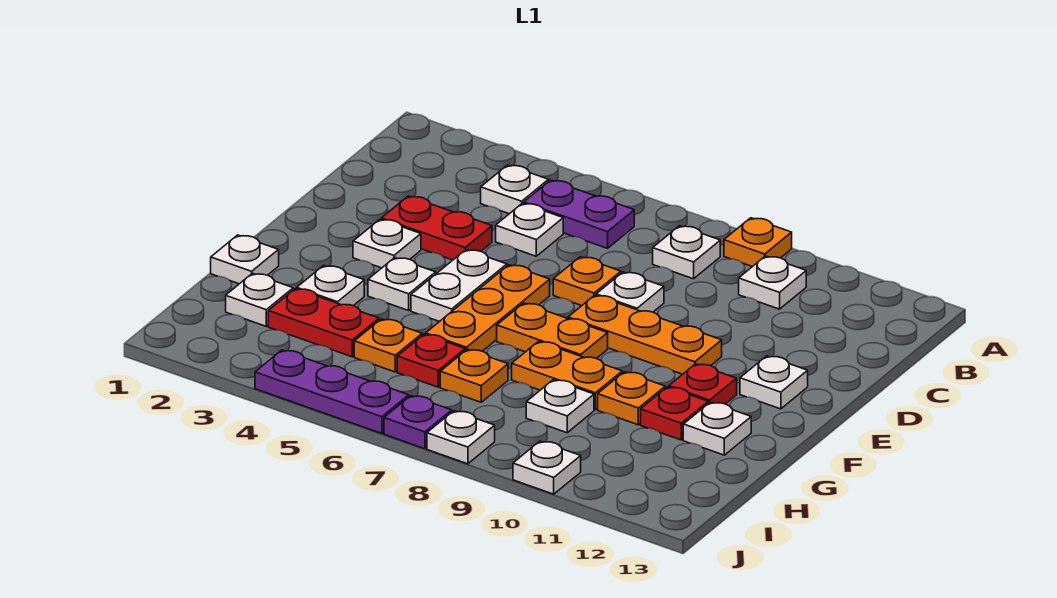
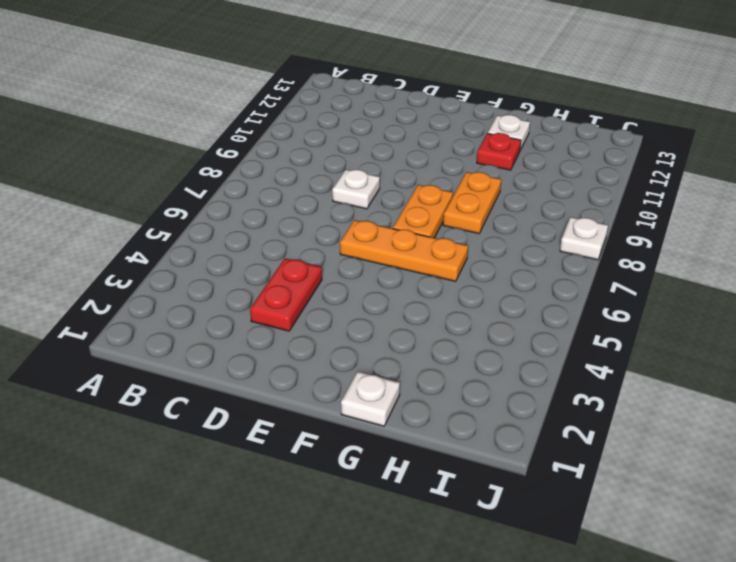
none -> orange 1x1 plate [724,218,792,267]
none -> white 1x1 plate [481,165,549,214]
none -> purple 1x2 plate [524,180,634,248]
none -> white 1x1 plate [653,226,720,279]

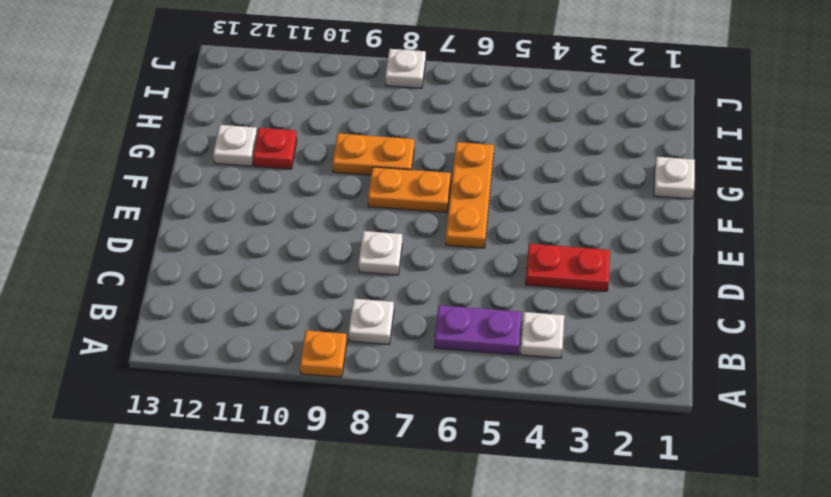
none -> white 1x1 plate [739,256,806,309]
none -> white 1x1 plate [496,203,563,256]
none -> orange 1x1 plate [553,257,621,306]
none -> white 1x1 plate [353,219,421,268]

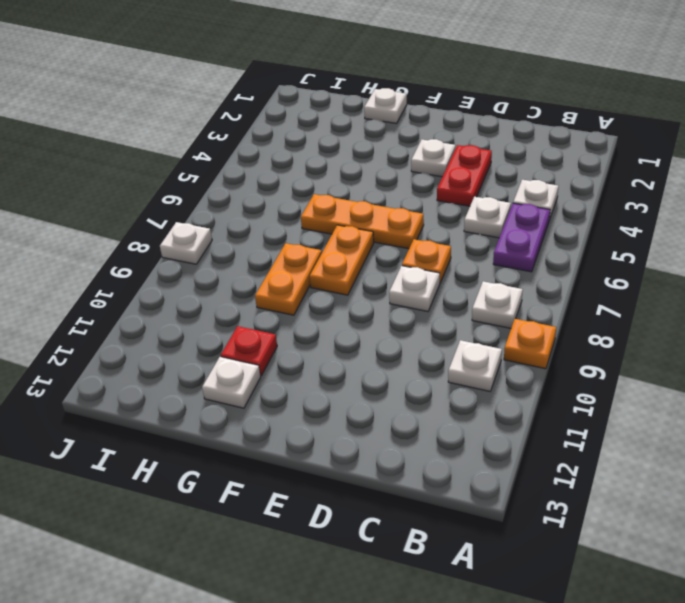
none -> white 1x2 plate [411,250,507,322]
none -> orange 1x3 plate [568,295,722,374]
none -> white 1x1 plate [740,356,808,409]
none -> white 1x1 plate [368,258,436,310]

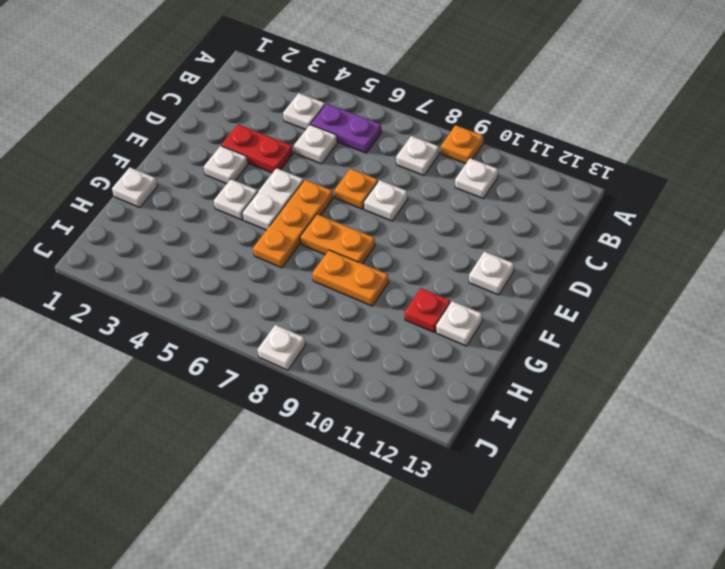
none -> orange 1x3 plate [568,295,722,374]
none -> red 1x1 plate [669,364,737,404]
none -> white 1x1 plate [297,265,364,306]
none -> orange 1x1 plate [598,372,665,425]

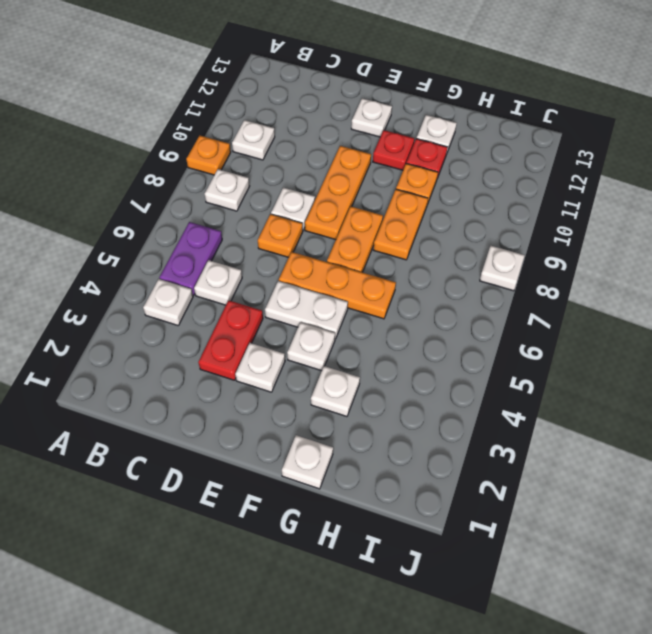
none -> white 1x1 plate [226,273,293,326]
none -> red 1x2 plate [268,289,379,357]
none -> orange 1x1 plate [354,319,422,372]
none -> red 1x1 plate [397,334,465,387]

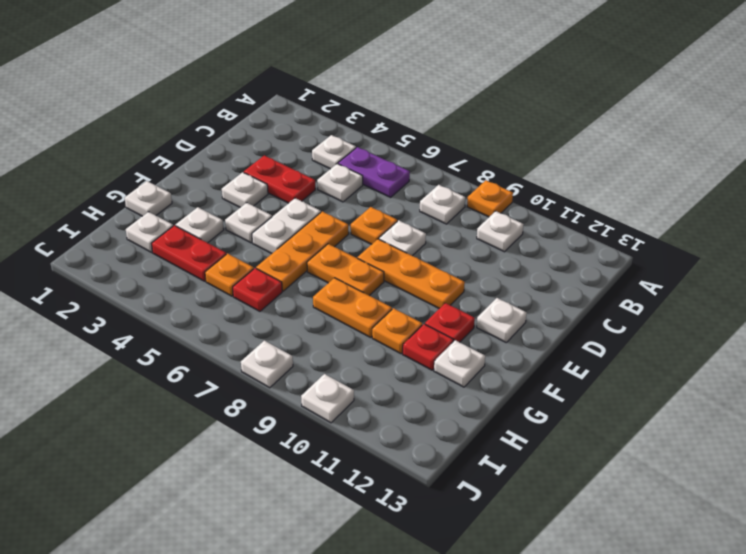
none -> orange 1x1 plate [440,349,508,402]
none -> white 1x1 plate [526,380,594,433]
none -> purple 1x3 plate [255,350,409,433]
none -> purple 1x1 plate [384,396,452,449]

